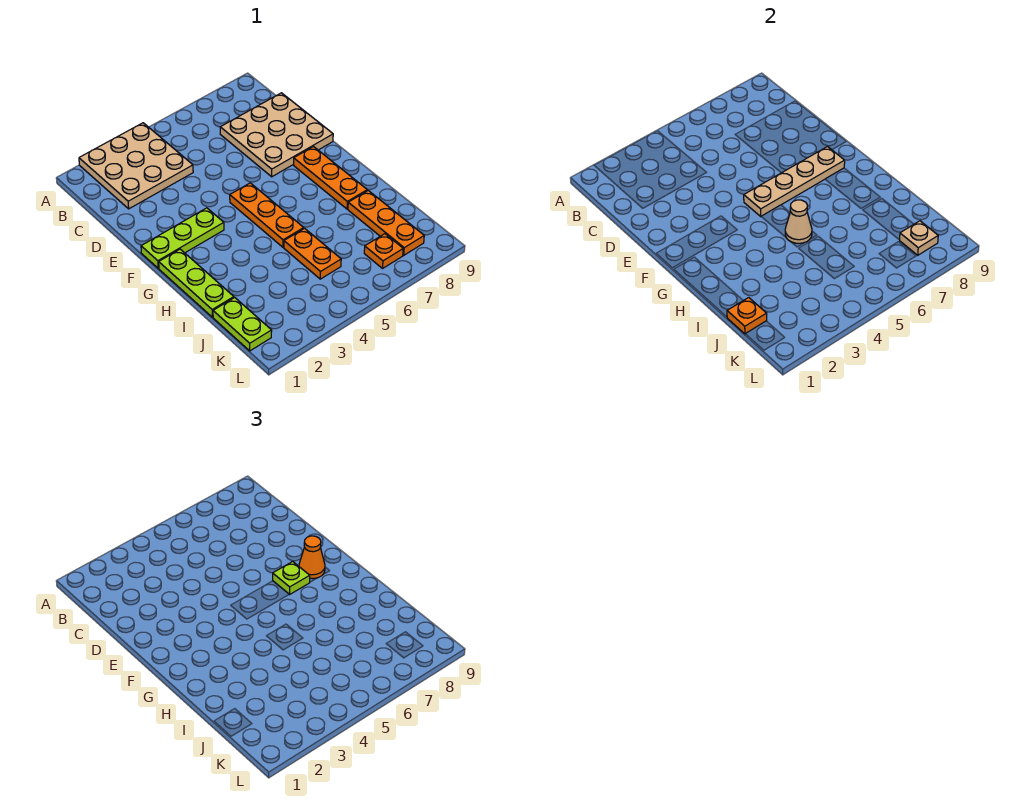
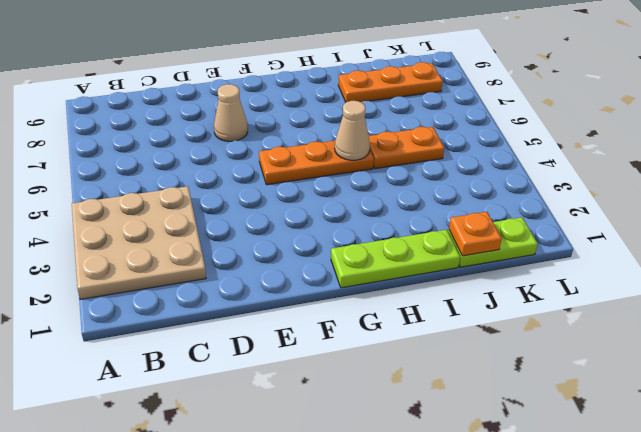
tan 1x1 cone [214,84,248,142] -> tan 3x3 plate [220,93,333,177]
none -> lime 1x3 plate [141,208,224,268]
none -> orange 1x3 plate [294,147,367,209]
none -> orange 1x1 plate [364,234,403,268]

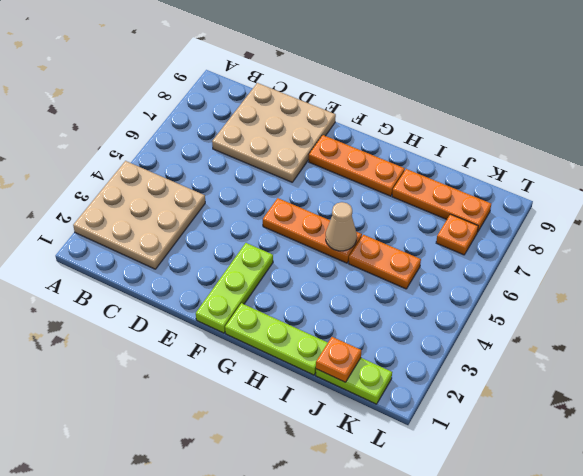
none -> tan 1x4 plate [744,147,845,216]
none -> tan 1x1 plate [900,221,938,255]
none -> lime 1x1 plate [273,562,310,595]

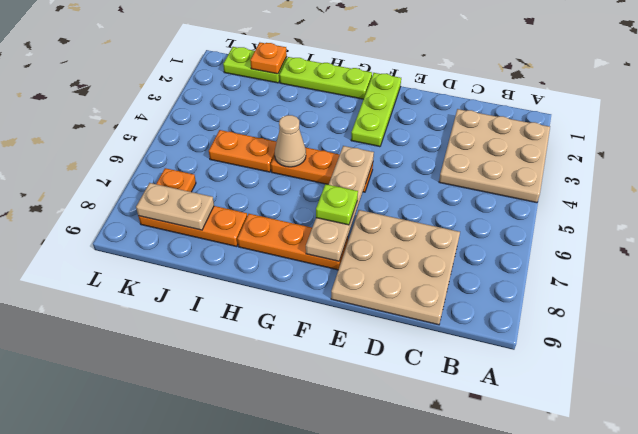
tan 1x2 plate [136,183,214,230] -> tan 1x1 plate [900,221,938,255]
none -> orange 1x1 cone [299,536,325,579]

